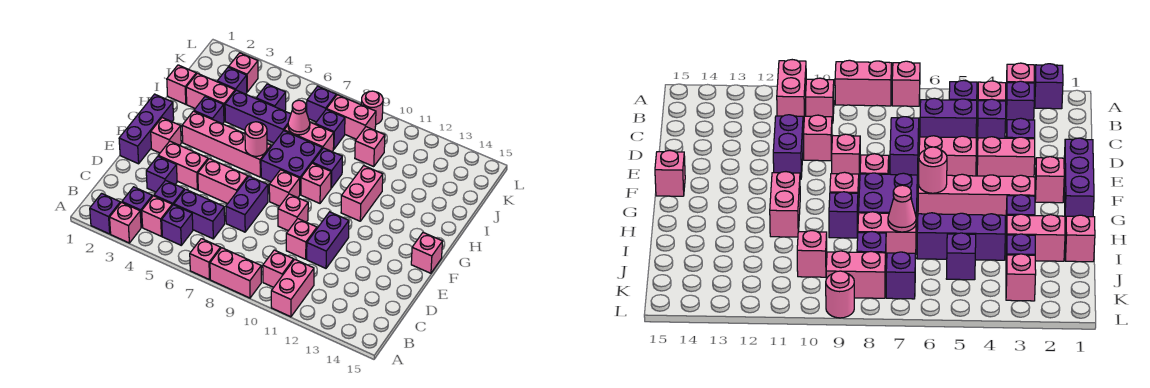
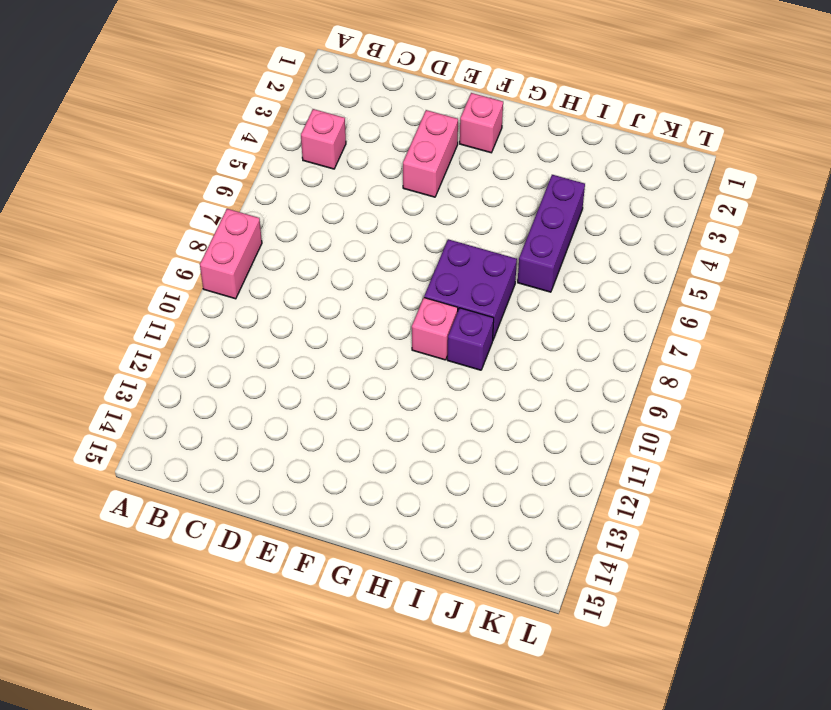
none -> purple 1x1 brick [90,193,120,234]
none -> pink 1x1 brick [110,202,141,243]
none -> pink 1x1 brick [190,239,221,280]
none -> pink 1x2 brick [271,259,314,317]

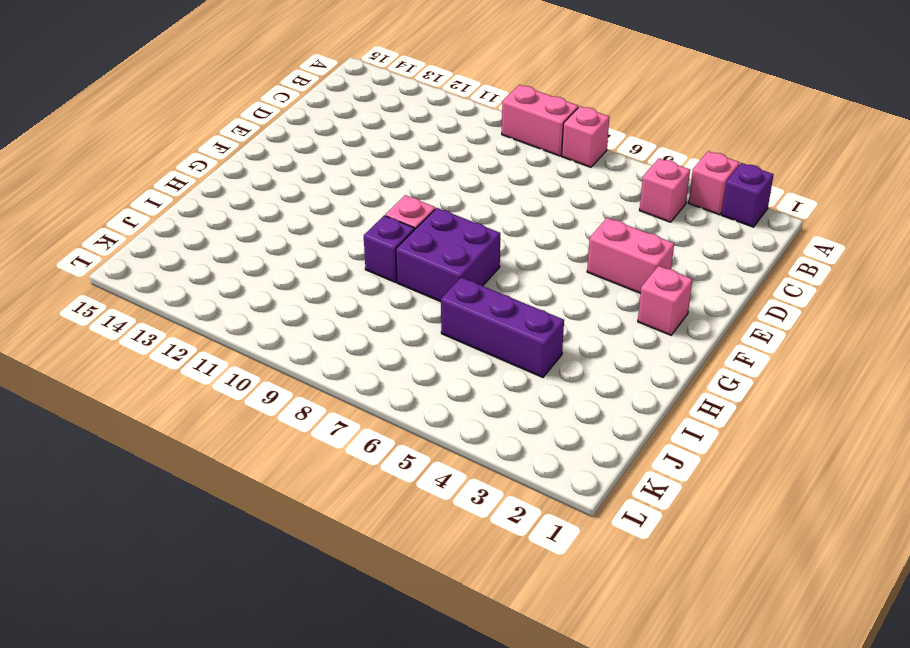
none -> pink 1x2 brick [271,259,314,317]
none -> purple 1x1 brick [122,187,152,227]
none -> purple 1x1 brick [162,205,193,245]
none -> pink 1x1 brick [263,250,294,287]

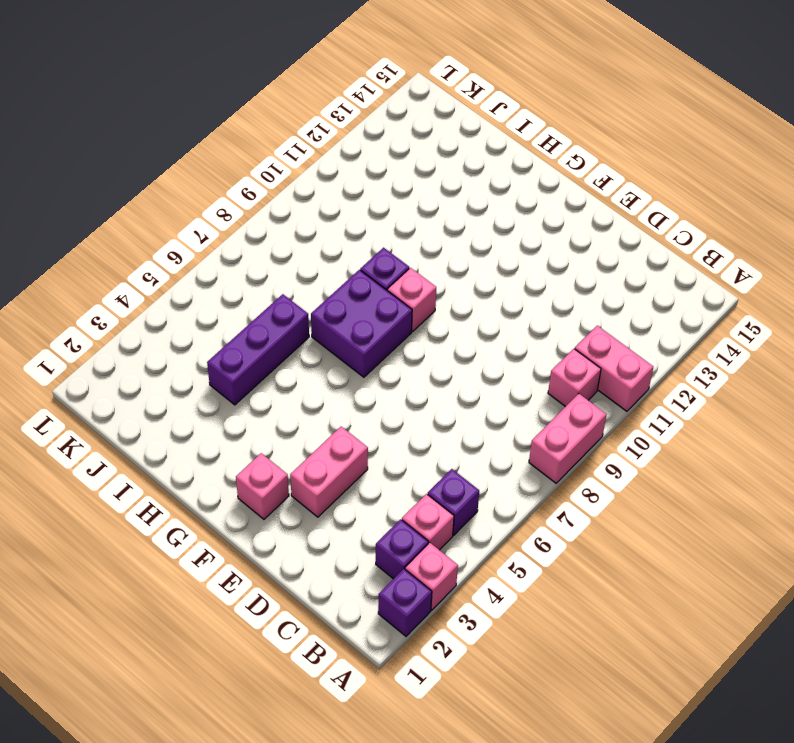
none -> pink 1x1 brick [190,239,221,280]
none -> purple 1x1 brick [154,180,184,205]
none -> purple 1x2 brick [174,189,225,239]
none -> purple 1x1 brick [146,157,177,192]

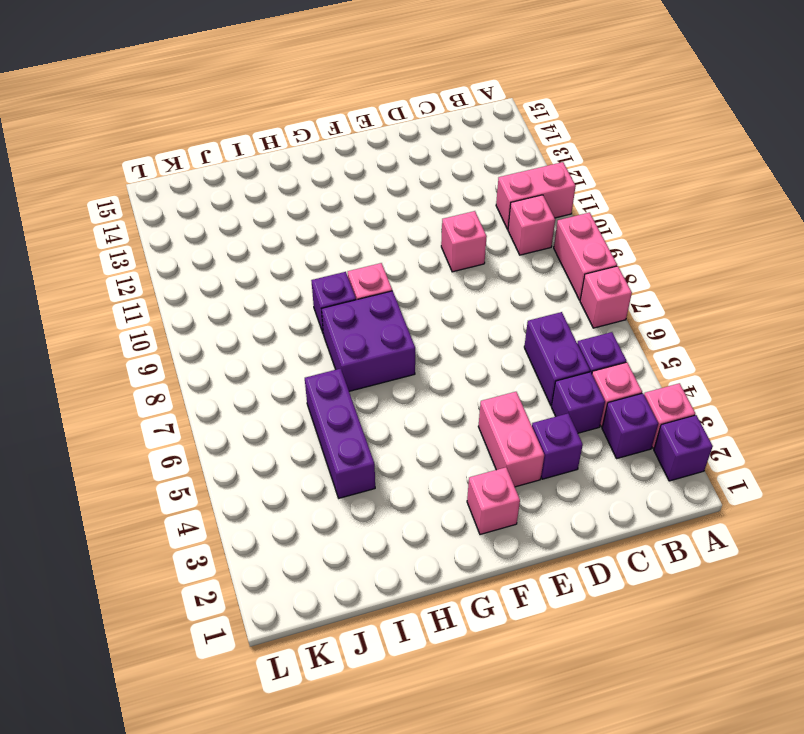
none -> purple 1x2 brick [226,176,268,232]
none -> purple 1x2 brick [307,212,349,268]
none -> purple 1x3 brick [119,94,174,164]
none -> pink 1x2 brick [198,159,248,204]

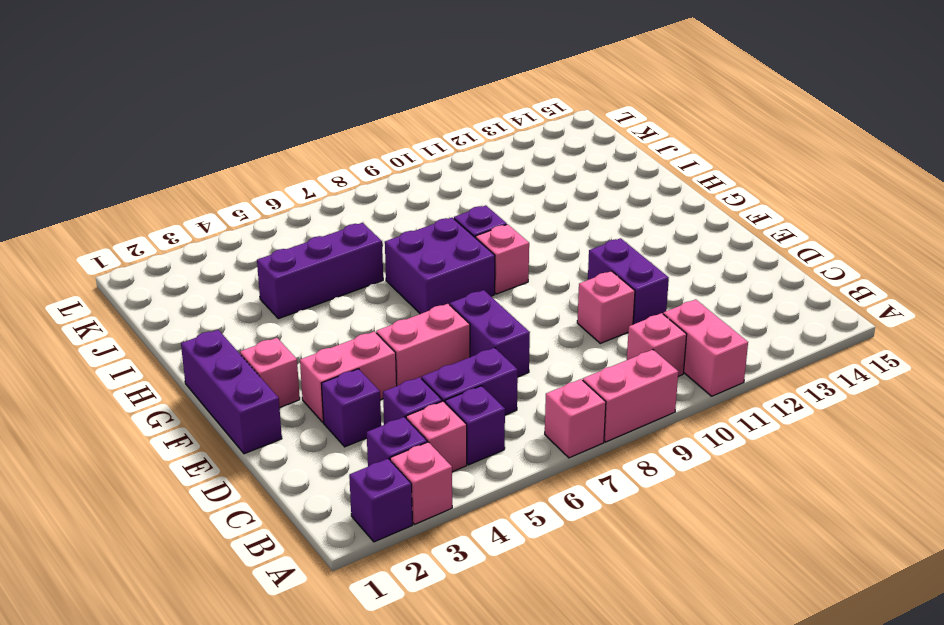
none -> pink 1x1 brick [278,194,308,231]
none -> pink 1x1 brick [269,170,300,206]
none -> pink 1x1 brick [411,232,443,273]
none -> pink 1x4 brick [182,111,271,177]

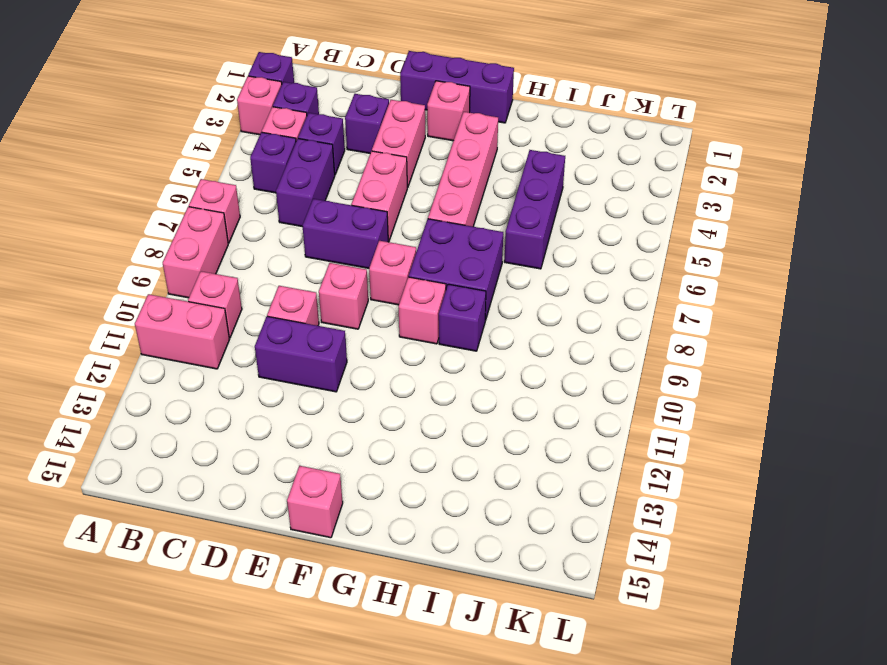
none -> pink 1x2 brick [341,166,383,221]
none -> purple 1x1 brick [194,97,224,124]
none -> pink 1x1 brick [167,65,196,104]
none -> pink 1x2 brick [186,73,235,121]

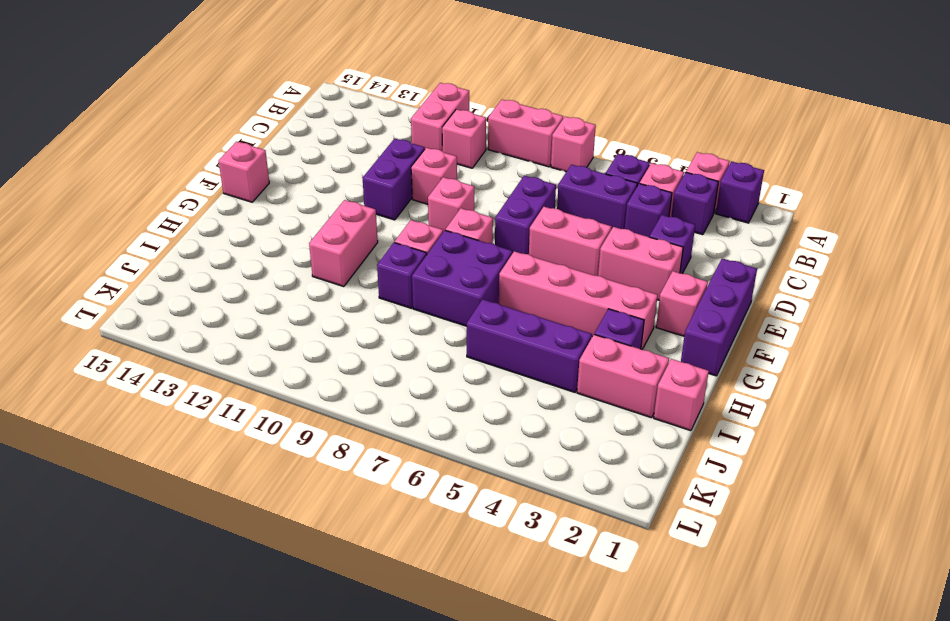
none -> pink 1x2 brick [284,122,334,151]
none -> purple 1x1 brick [217,67,247,94]
none -> purple 1x1 brick [256,84,286,111]
none -> purple 1x1 brick [315,109,345,149]

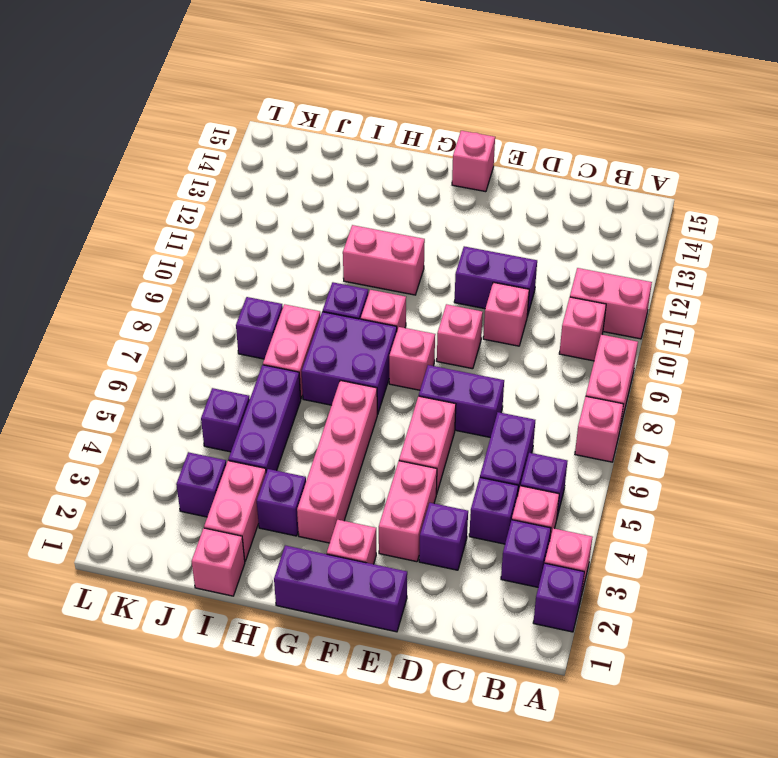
none -> pink 1x1 brick [355,127,385,166]
none -> pink 1x1 brick [229,53,258,92]
none -> purple 1x1 brick [307,86,336,122]
none -> pink 1x2 brick [327,95,376,139]

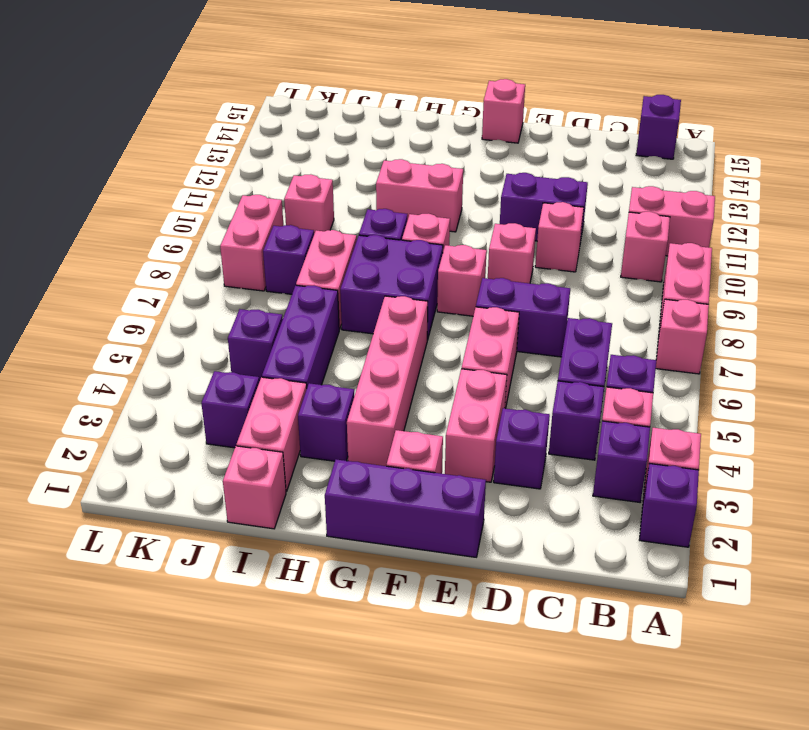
purple 1x1 brick [636,95,681,159] -> purple 1x1 brick moved to [307,86,336,122]
none -> pink 1x1 brick [229,53,258,92]
none -> pink 1x1 round brick [361,91,383,124]
none -> pink 1x1 round brick [245,122,267,156]
none -> pink 1x1 cone [288,100,310,135]

